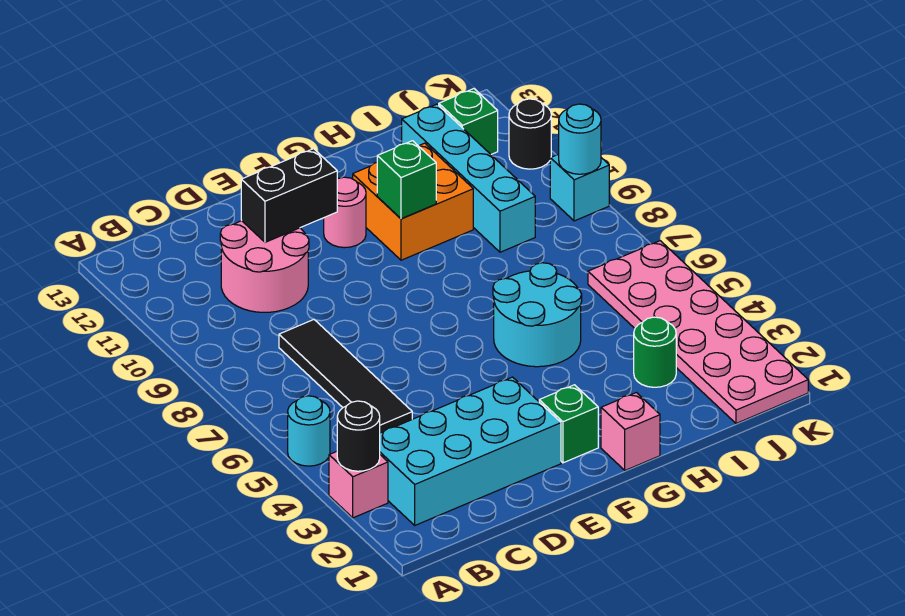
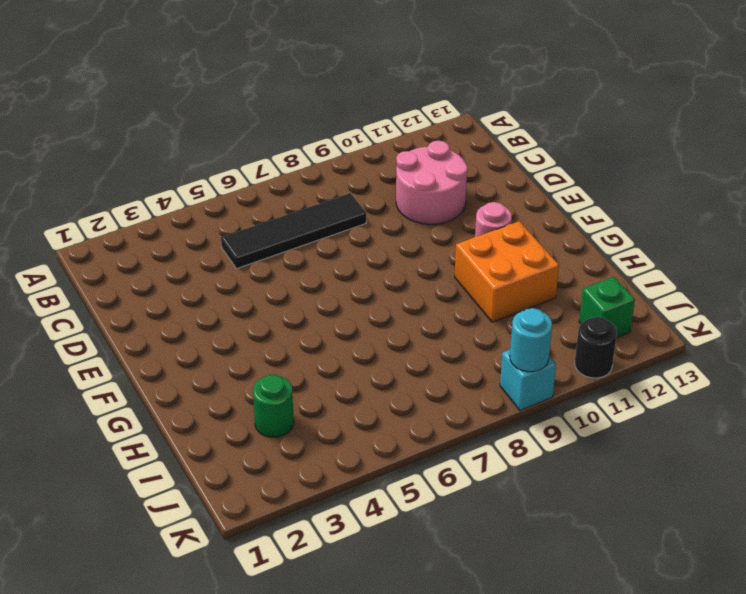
none -> pink 1x1 brick [329,452,388,518]
none -> cyan 1x1 round brick [288,396,330,466]
none -> cyan 2x4 brick [380,377,561,525]

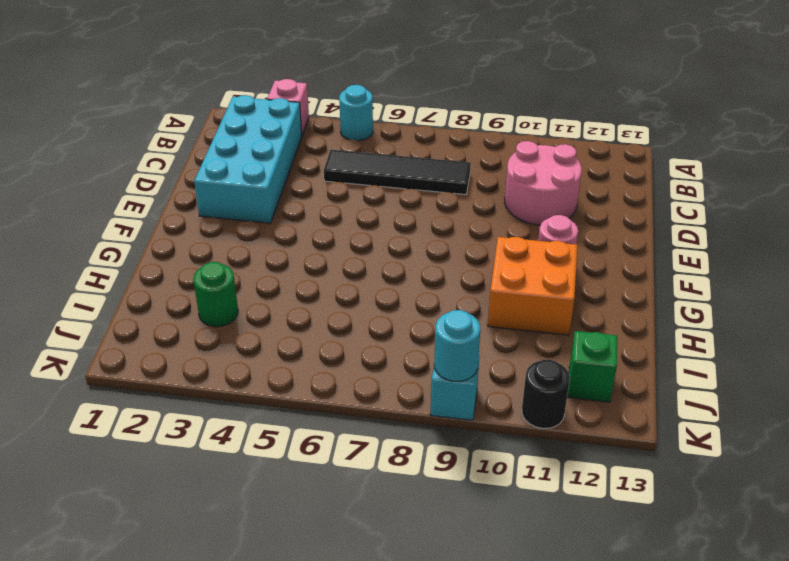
none -> green 1x1 brick [539,385,598,463]
none -> pink 1x1 brick [601,393,660,470]
none -> cyan 2x2 round brick [493,263,582,367]

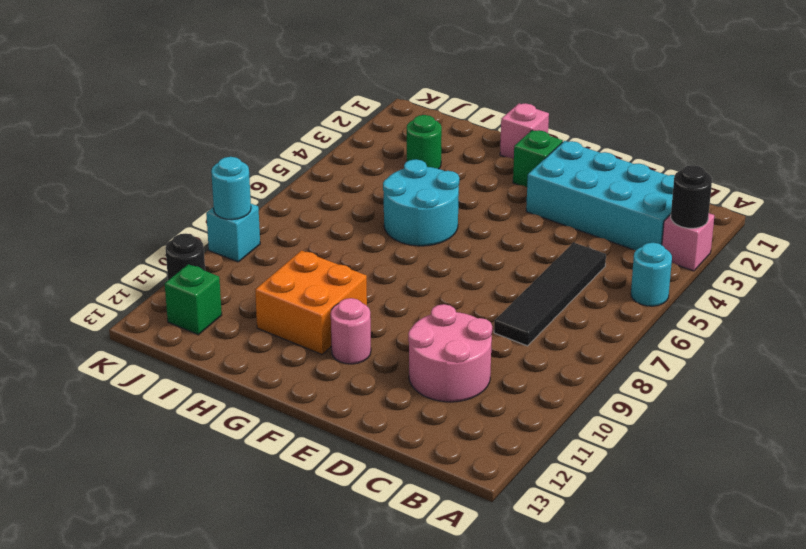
none -> cyan 1x4 brick [402,104,535,252]
none -> pink 2x6 plate [588,241,808,423]
none -> black 1x2 brick [241,149,337,242]

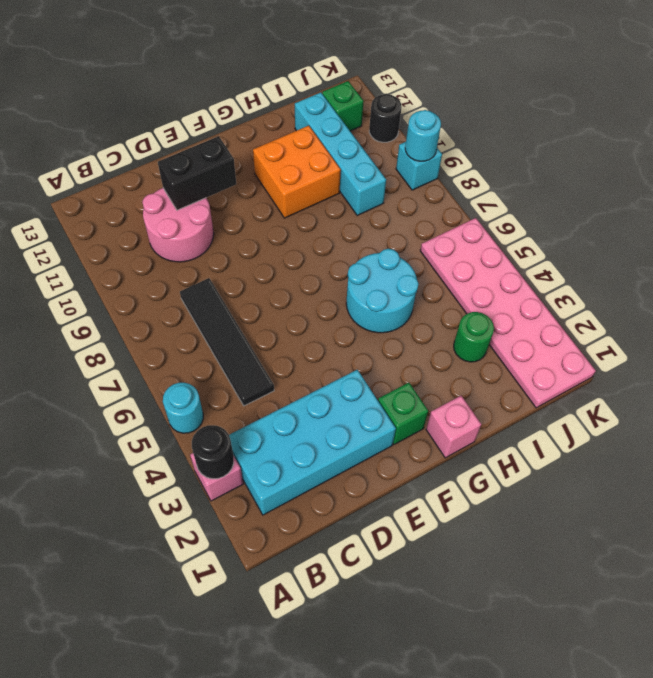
none -> pink 1x1 round brick [324,177,366,248]
none -> green 1x1 brick [377,141,436,219]

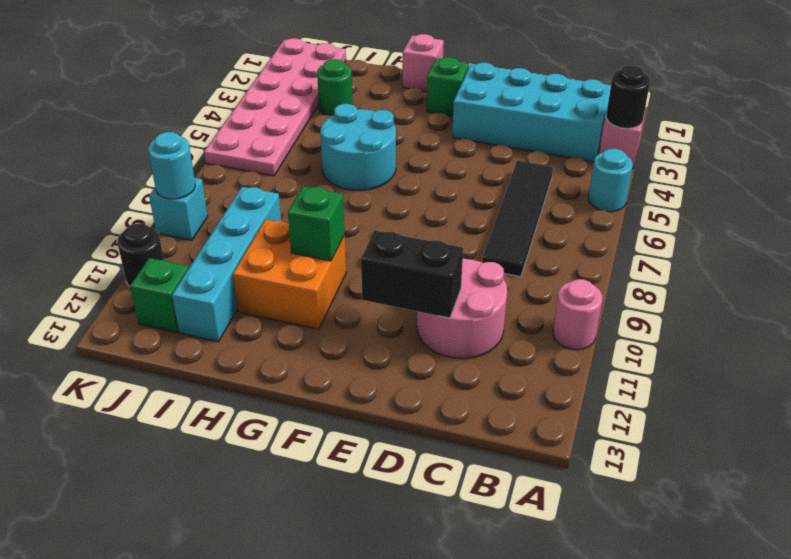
pink 1x1 round brick [553,279,602,350] -> pink 1x1 round brick moved to [324,177,366,248]

